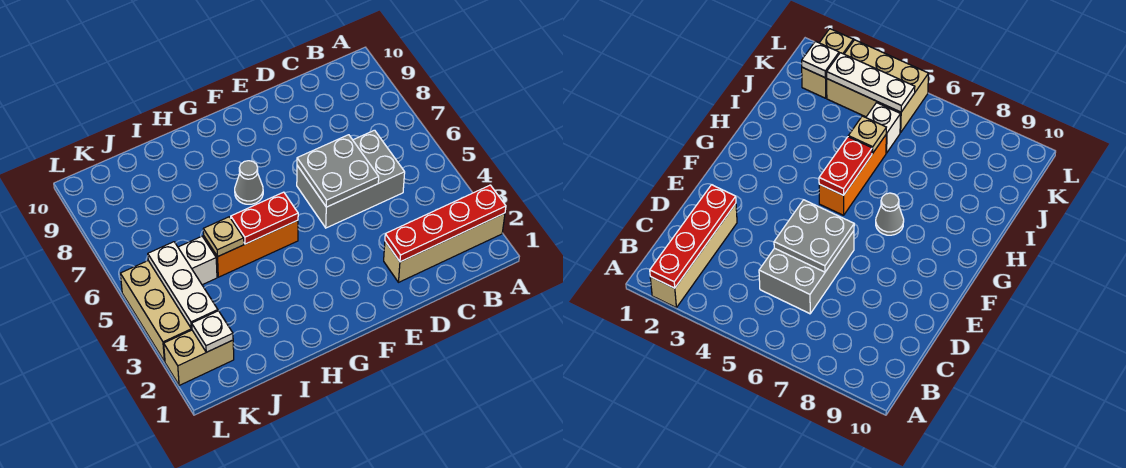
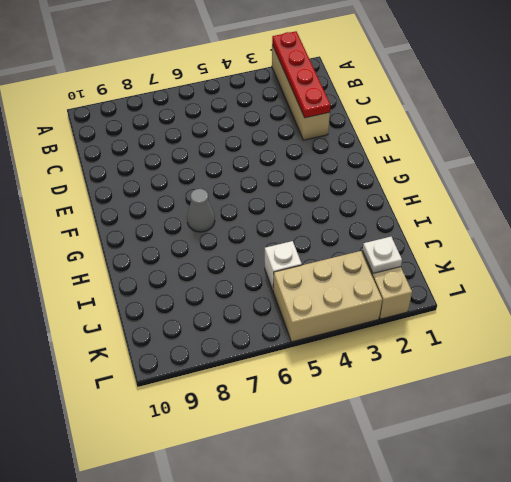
none -> grey 2x3 brick [297,130,405,228]
none -> orange 1x3 brick [204,220,298,277]
none -> grey 2x2 plate [297,135,379,207]

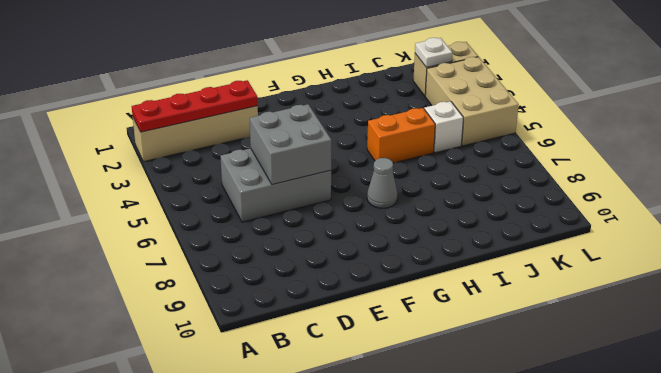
grey 2x2 brick [250,104,331,185] -> grey 2x2 plate [297,135,379,207]
orange 1x2 brick [367,108,435,163] -> orange 1x3 brick [204,220,298,277]
none -> red 1x2 plate [231,192,298,244]
none -> tan 1x1 plate [203,217,244,257]
none -> white 1x3 plate [148,242,218,329]

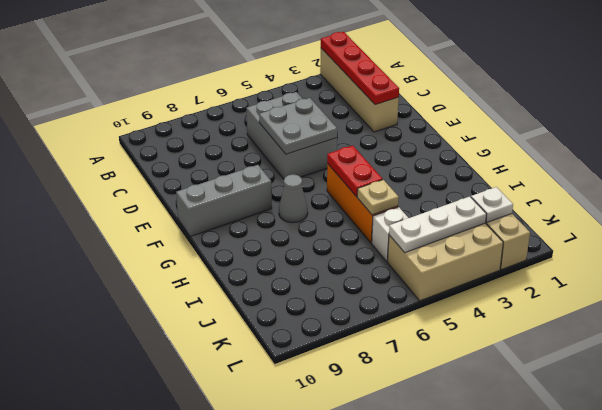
grey 1x3 brick [176,165,272,236] -> none

